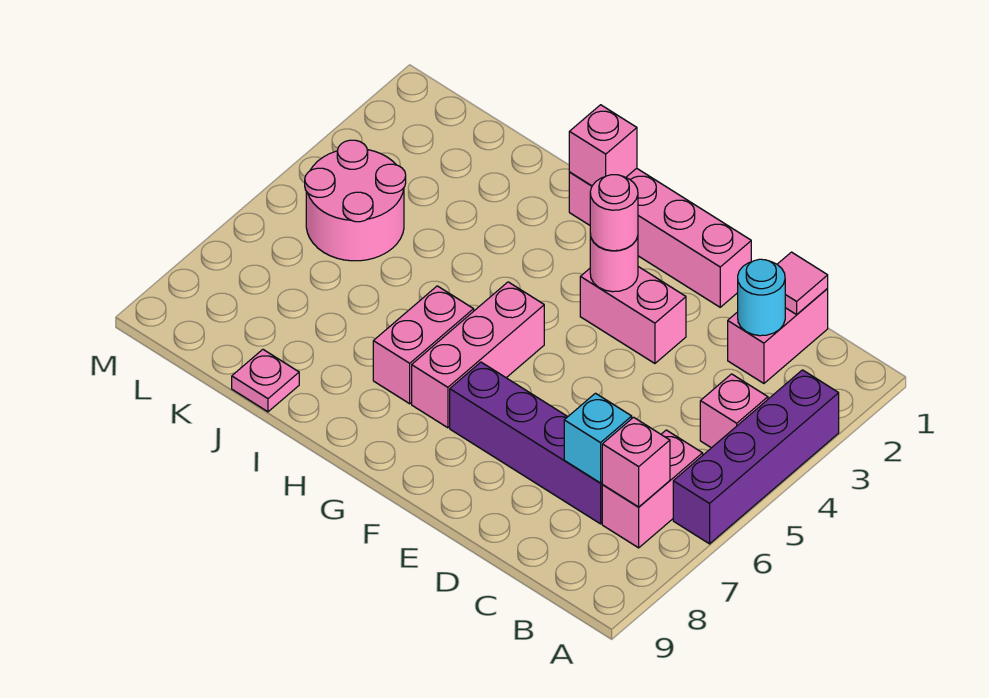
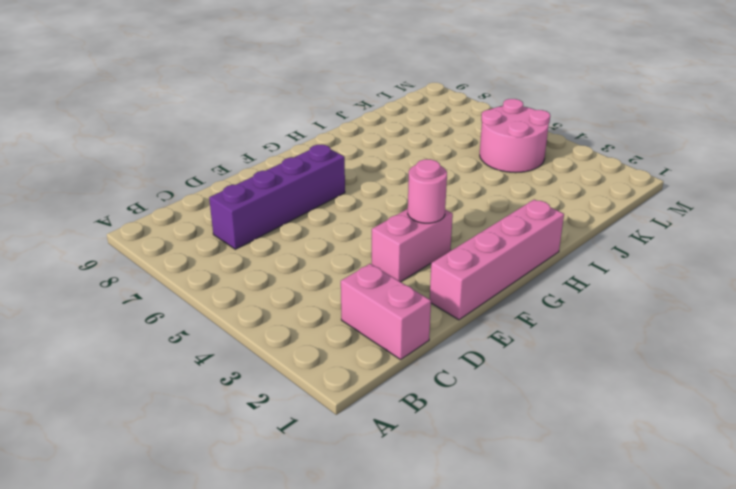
none -> purple 1x4 brick [673,370,839,544]
none -> pink 1x1 brick [700,374,768,448]
none -> pink 1x2 brick [602,430,703,548]

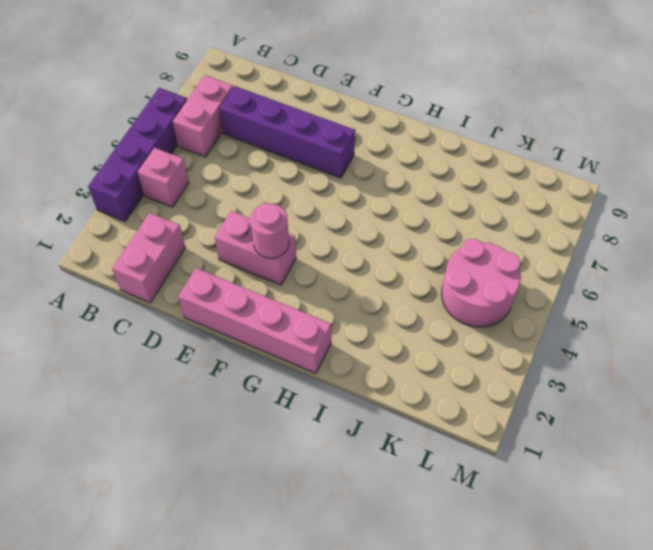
none -> pink 1x3 brick [412,282,544,428]
none -> pink 1x2 brick [373,286,474,404]
none -> pink 1x1 plate [232,350,299,412]

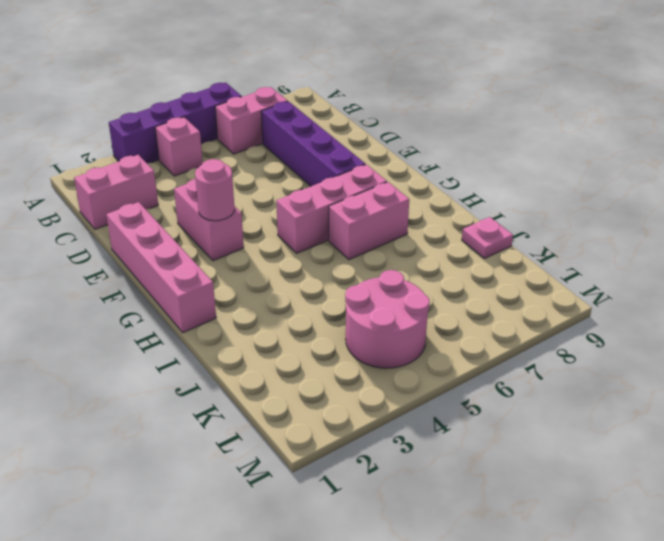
none -> pink 1x1 brick [602,417,670,507]
none -> pink 1x1 tile [777,252,828,315]
none -> cyan 1x1 round brick [738,259,785,336]

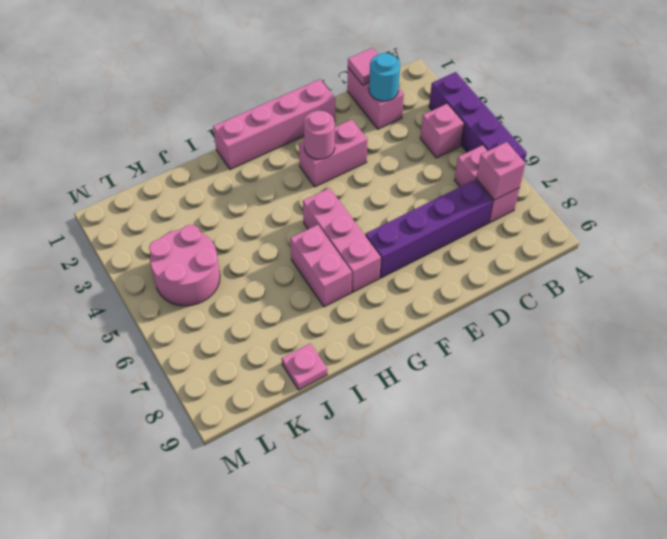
none -> cyan 1x1 brick [564,393,632,483]
none -> pink 1x1 brick [569,105,637,186]
none -> pink 1x1 round brick [590,175,638,251]

